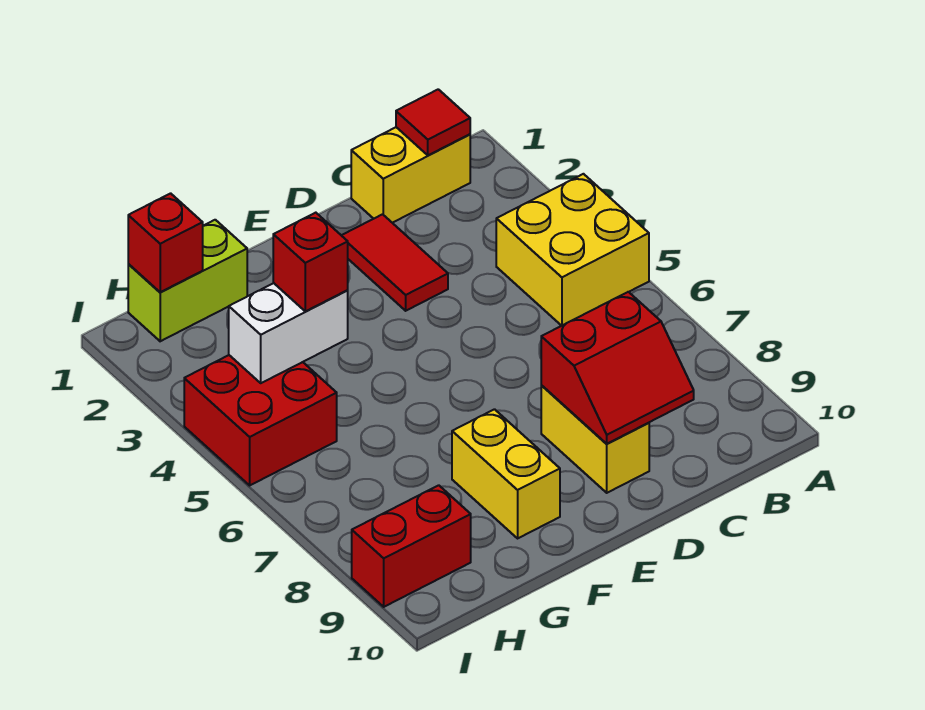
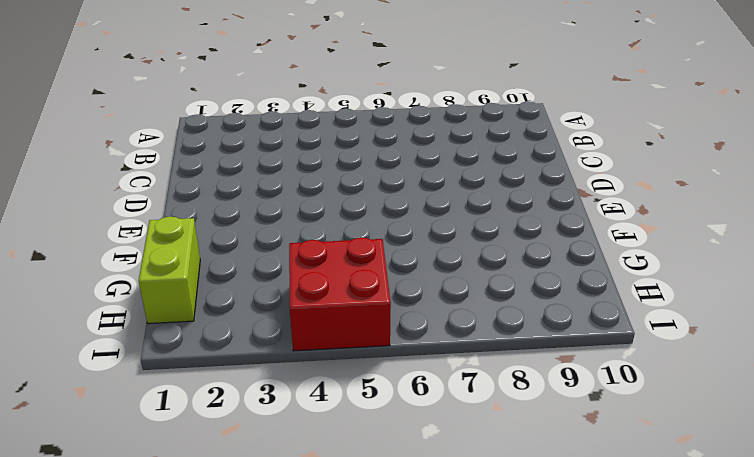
none -> yellow 2x2 brick [496,174,649,326]
none -> yellow 1x2 brick [351,127,470,223]
none -> red 1x2 tile [341,214,448,311]

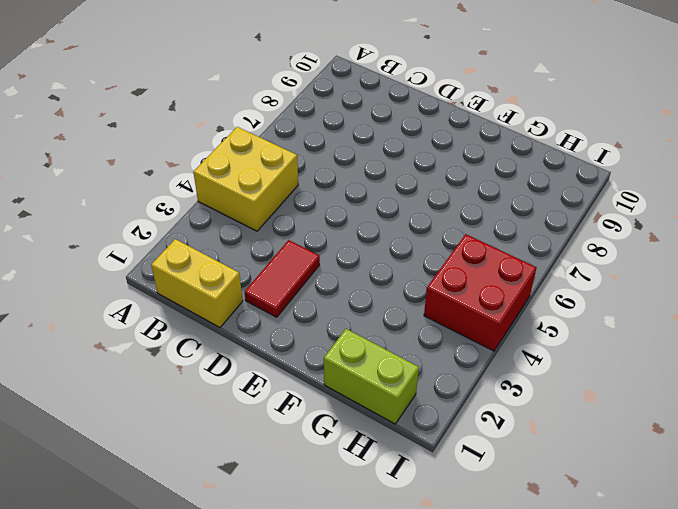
none -> yellow 1x2 brick [541,386,649,493]
none -> yellow 1x2 brick [452,409,560,538]
none -> red 1x2 brick [352,485,471,607]

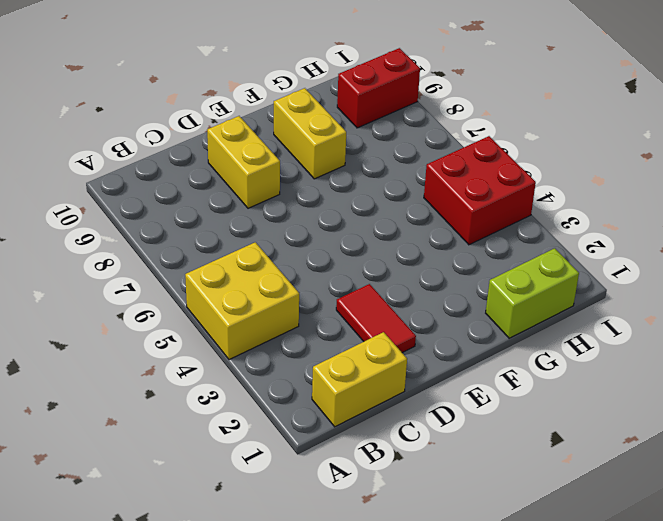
none -> red 1x1 tile [396,89,470,155]
none -> red 2x2 slope [541,292,694,444]
none -> white 1x2 brick [229,283,348,383]

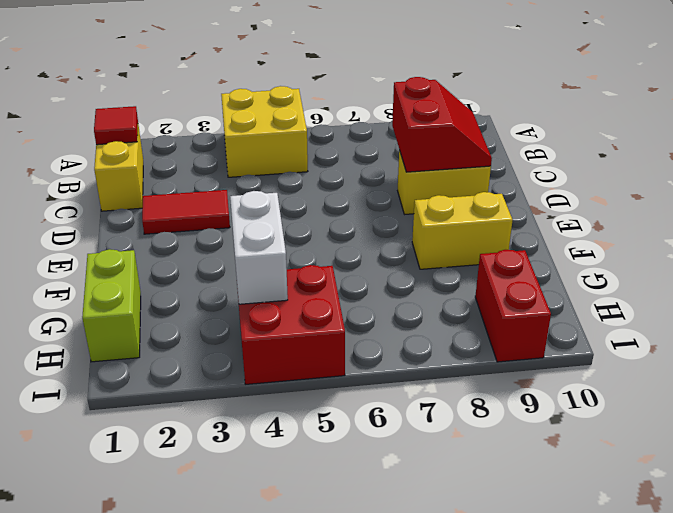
none -> red 1x1 brick [128,193,203,292]
none -> red 1x1 brick [273,213,348,311]

